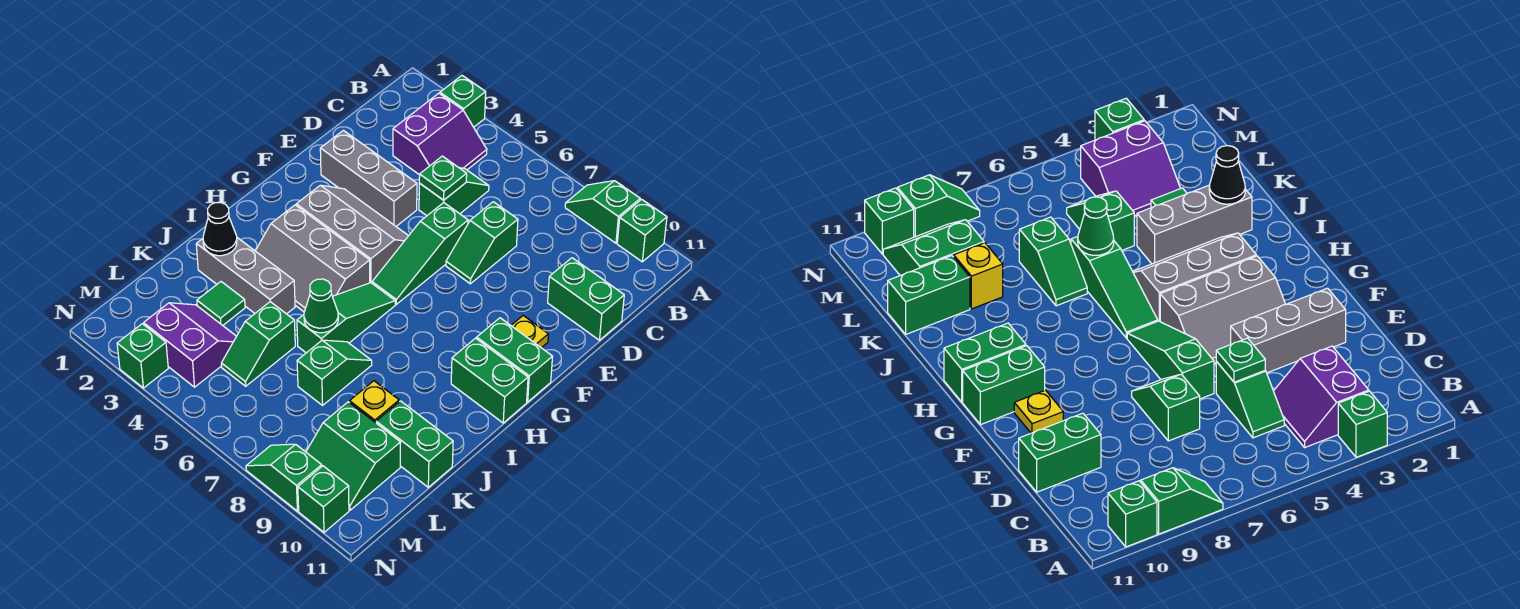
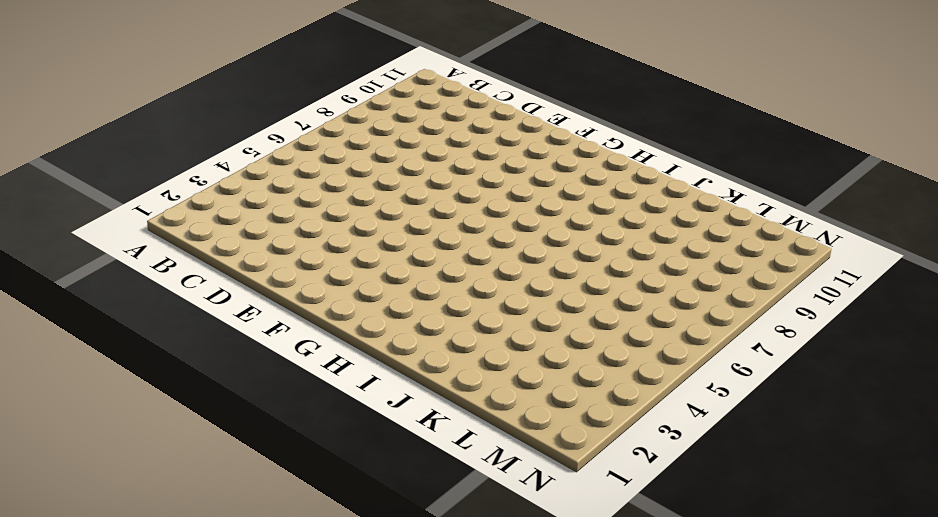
none -> green 1x1 brick [440,76,486,127]
none -> green 1x2 slope [565,181,640,243]
none -> green 1x1 brick [617,199,667,262]

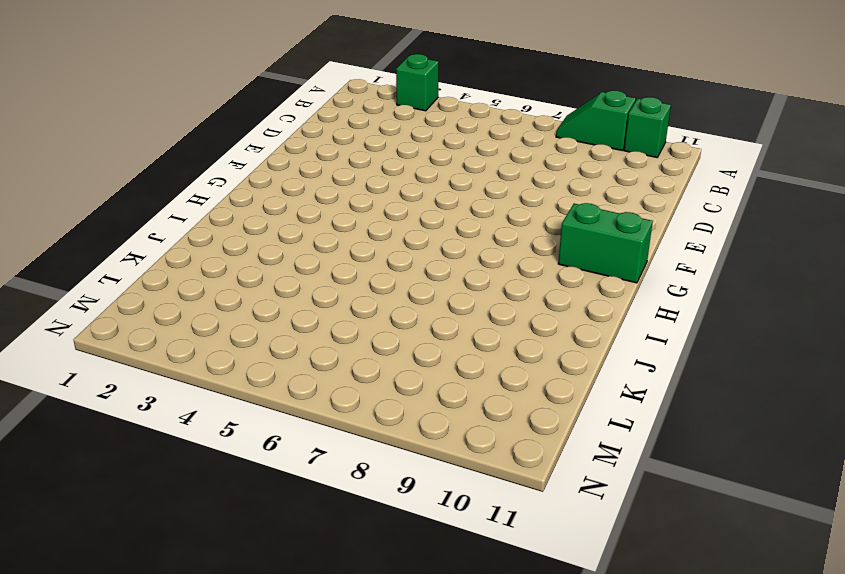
none -> purple 2x2 slope [393,93,487,175]
none -> green 1x2 slope [419,168,489,216]
none -> green 1x2 slope [446,202,518,284]

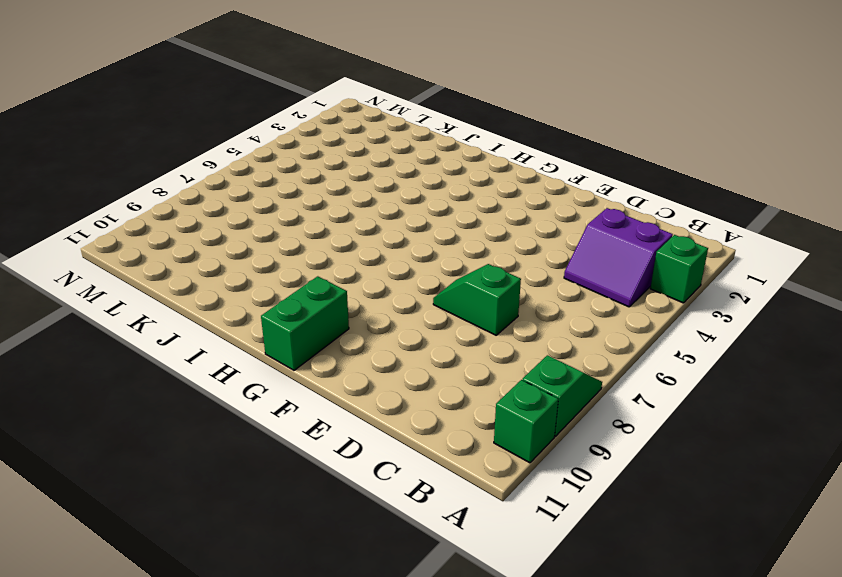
none -> green 1x2 slope [419,168,489,216]
none -> green 1x2 brick [548,258,624,340]
none -> grey 1x3 brick [320,130,417,226]

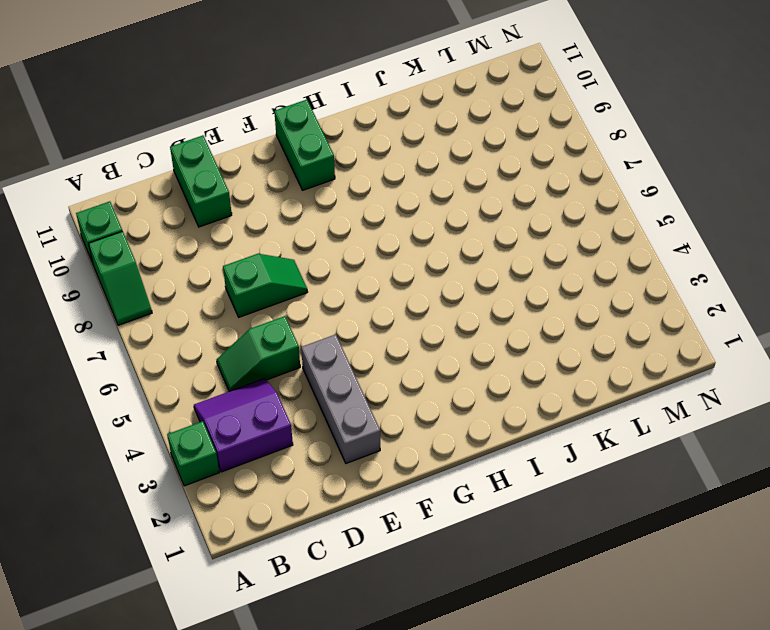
none -> green 1x3 slope [372,203,468,304]
none -> grey 2x3 slope [296,185,408,283]
none -> yellow 1x1 plate [511,316,548,348]

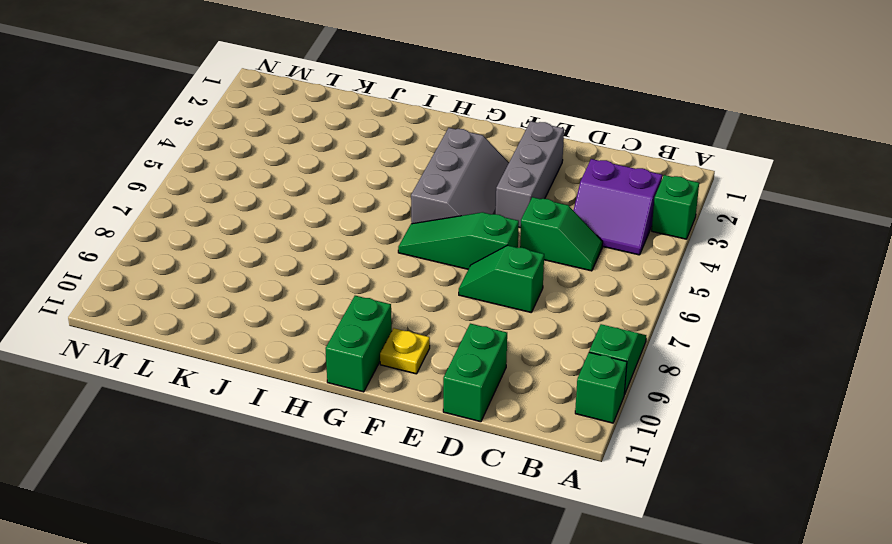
none -> grey 2x3 slope [256,205,370,312]
none -> green 1x3 slope [297,283,395,353]
none -> green 1x2 brick [451,338,528,423]

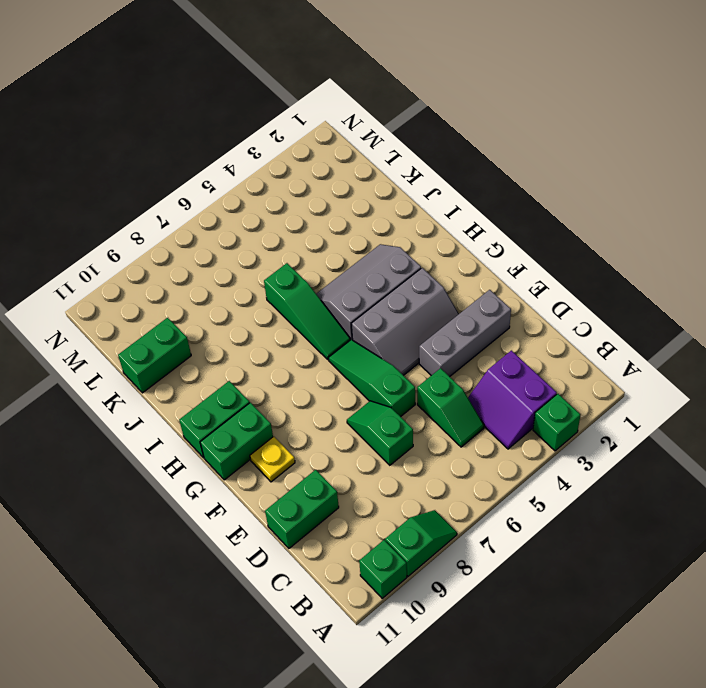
none -> grey 1x3 brick [196,238,295,314]
none -> green 1x2 slope [297,340,372,405]
none -> green 1x1 tile [197,282,245,325]

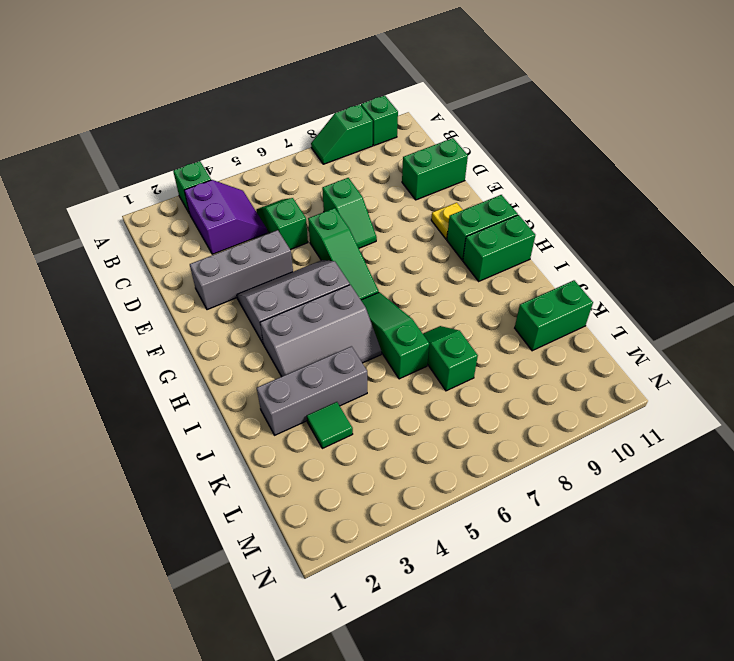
none -> green 1x2 slope [221,302,295,386]
none -> yellow 1x1 brick [350,381,399,423]
none -> purple 2x2 slope [144,303,237,387]

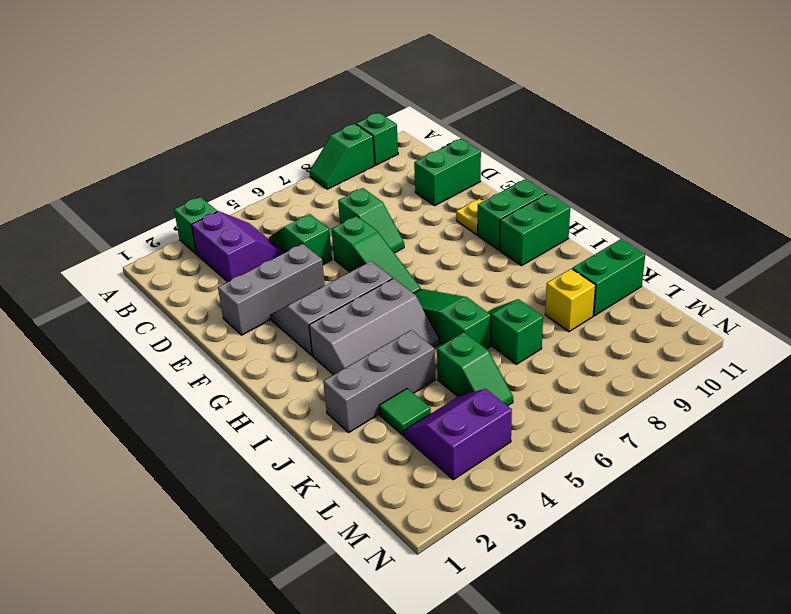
none -> green 2x2 slope [306,402,401,510]
none -> green 1x1 brick [117,324,168,388]
none -> green 1x2 slope [246,444,322,511]

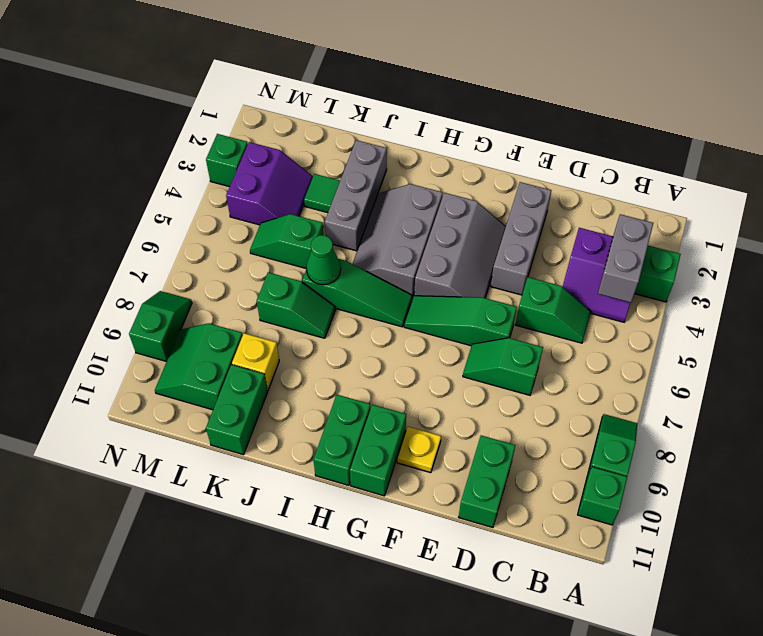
grey 1x2 brick [598,214,653,303] -> none
none -> green 1x1 brick [298,466,349,532]
none -> green 1x1 plate [419,156,467,200]
none -> black 1x1 cone [203,203,237,256]

